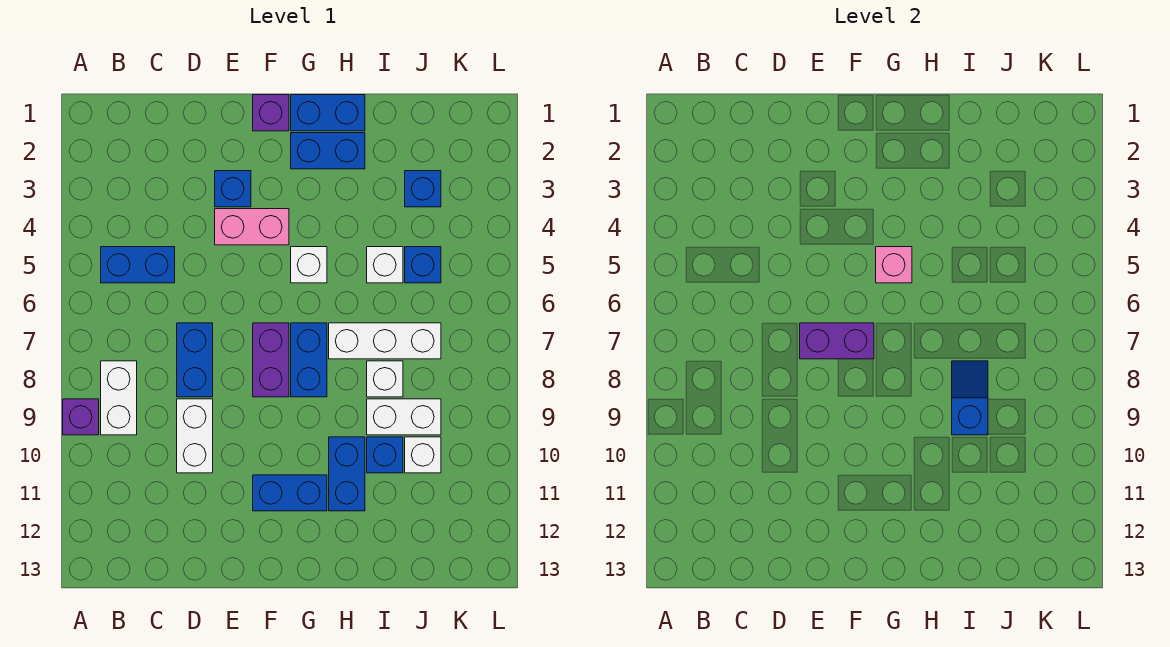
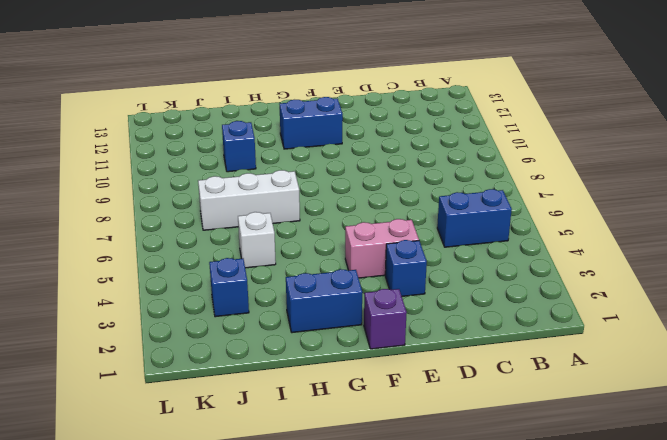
none -> purple 1x1 brick [63,399,99,435]
none -> white 1x2 brick [101,361,137,435]
none -> blue 1x2 brick [177,323,213,397]

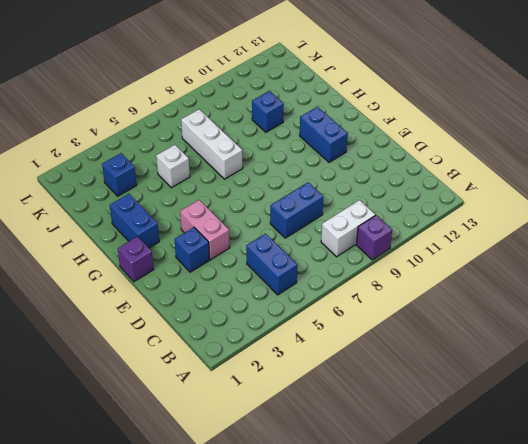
none -> white 1x2 brick [177,399,213,473]
none -> purple 1x2 brick [253,323,289,397]
none -> blue 1x2 brick [291,95,365,131]

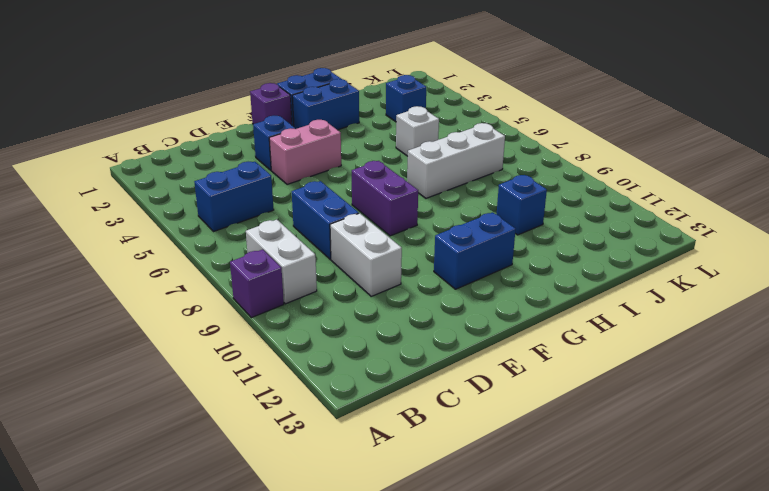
none -> white 1x1 brick [291,247,327,283]
none -> blue 1x2 brick [291,323,327,397]
none -> blue 1x2 brick [329,437,365,511]

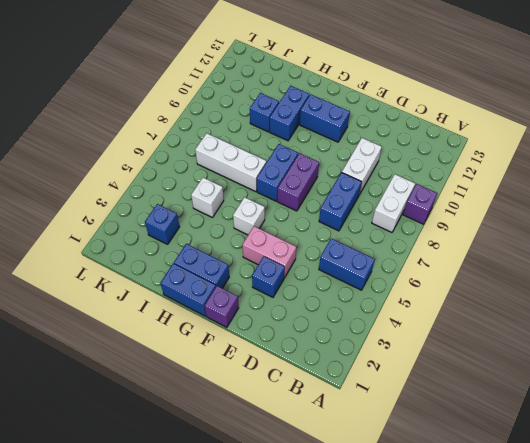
none -> white 1x1 brick [367,361,403,397]
none -> white 1x2 brick [367,399,441,435]
none -> blue 1x1 brick [405,247,441,283]

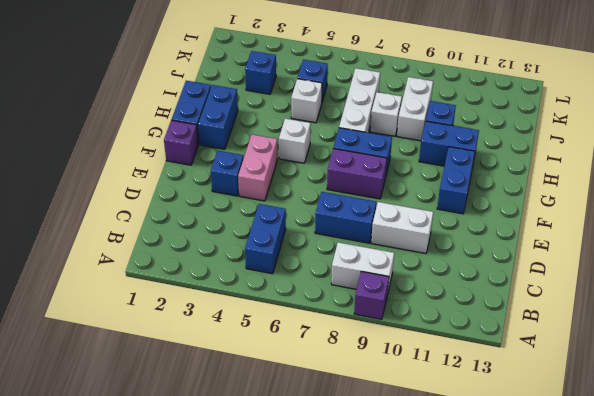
none -> white 1x1 brick [405,437,441,473]
none -> purple 1x2 brick [800,323,874,359]
none -> pink 1x1 brick [876,247,912,283]

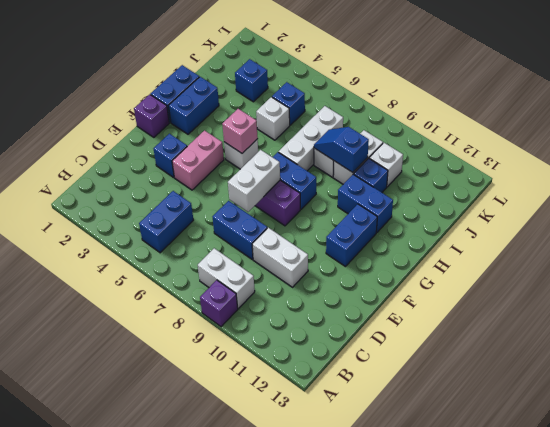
white 1x2 brick [228,150,280,212] -> purple 1x2 brick [800,323,874,359]

